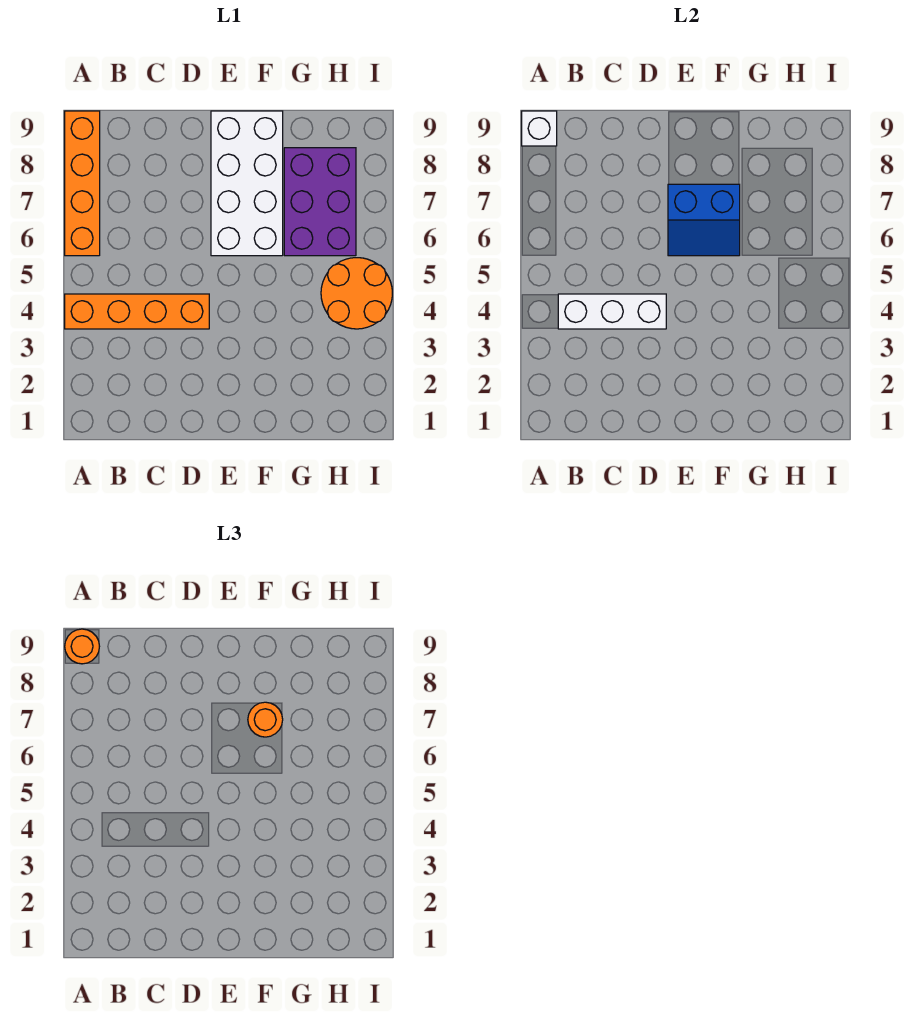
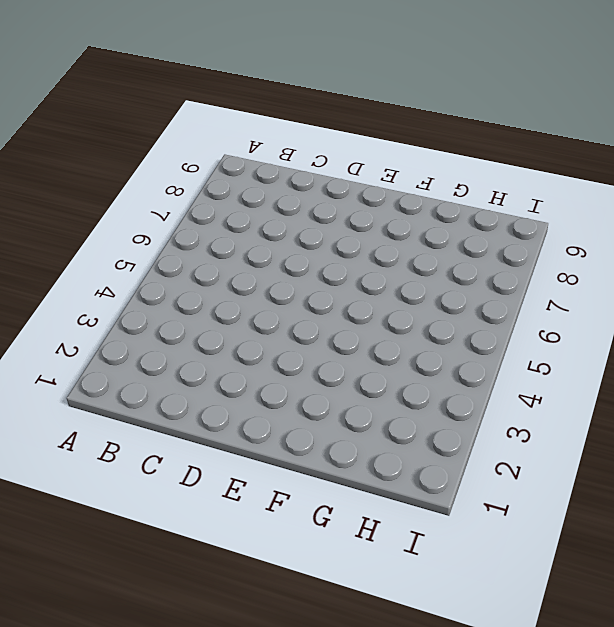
none -> orange 1x4 brick [65,294,209,329]
none -> orange 1x4 brick [65,111,100,256]

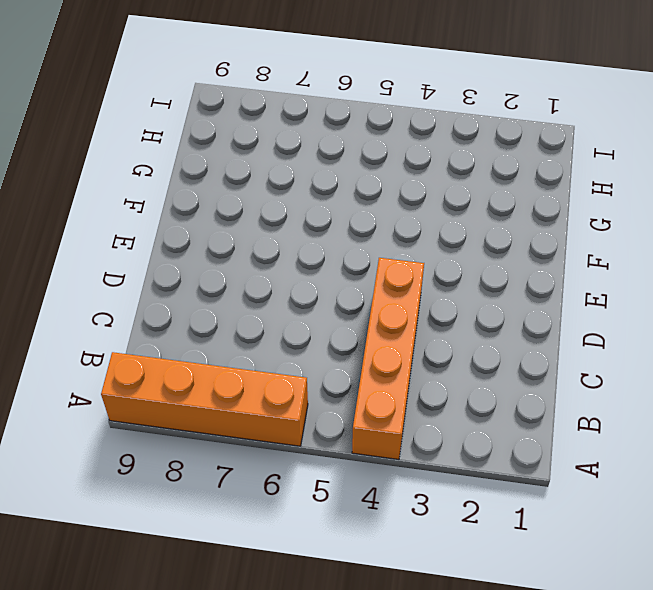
none -> white 2x4 brick [211,111,283,256]
none -> purple 2x3 brick [284,148,356,256]

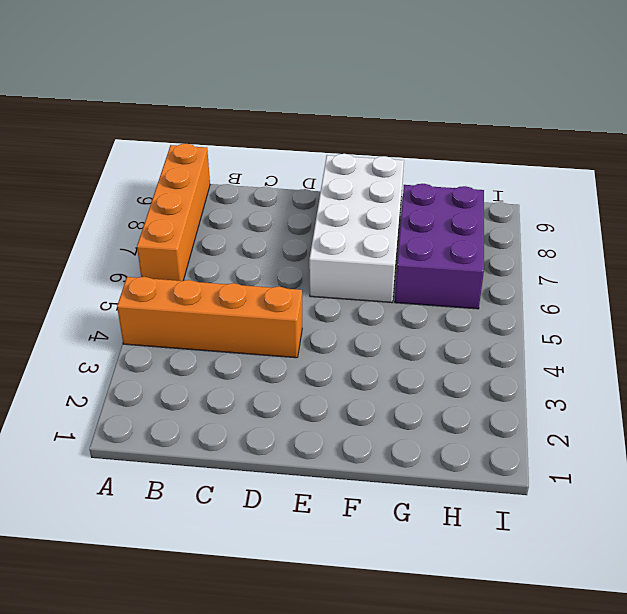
none -> orange 2x2 round brick [321,258,392,329]
none -> white 1x1 brick [522,111,557,146]

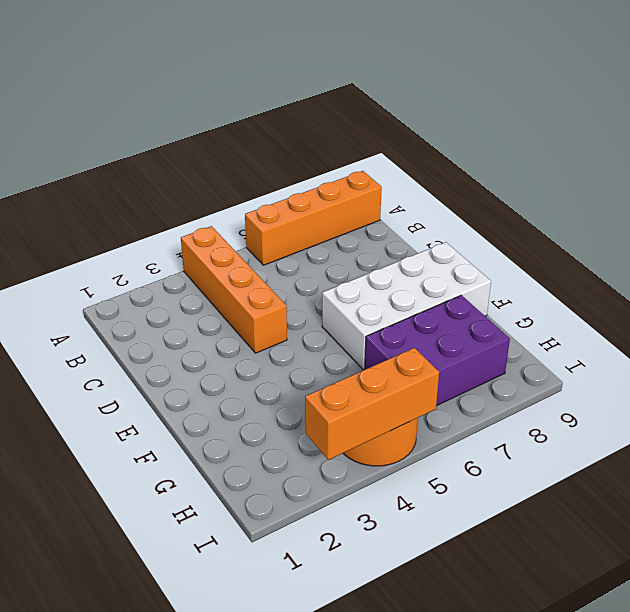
orange 1x3 brick [305,348,439,460] -> none
none -> white 1x1 brick [522,111,557,146]
none -> white 1x3 brick [558,294,666,329]

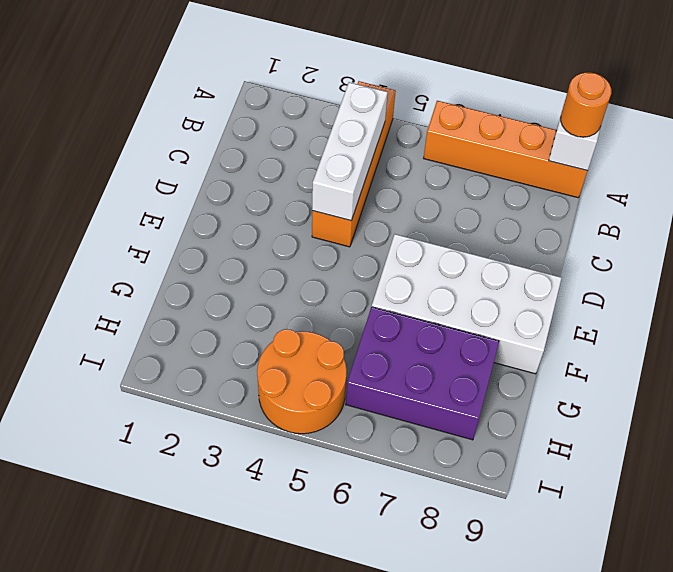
none -> blue 2x2 slope [668,184,740,256]
none -> orange 1x1 round brick [248,702,283,737]

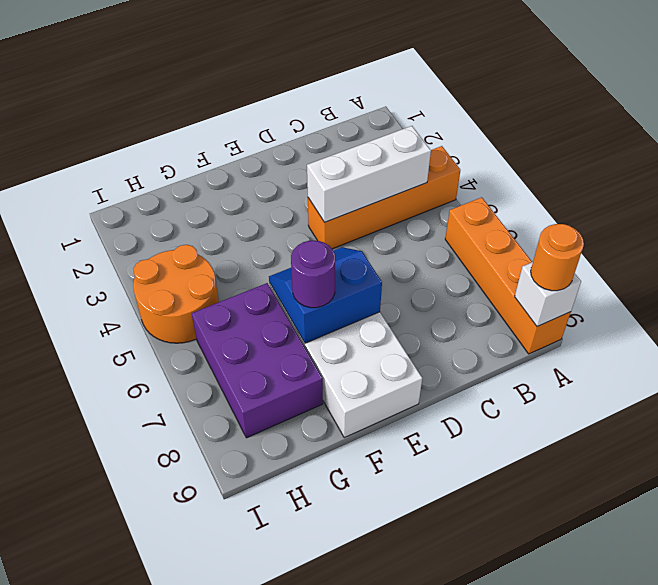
purple 1x1 round brick [291,241,335,308] -> orange 1x1 round brick [248,702,283,737]

